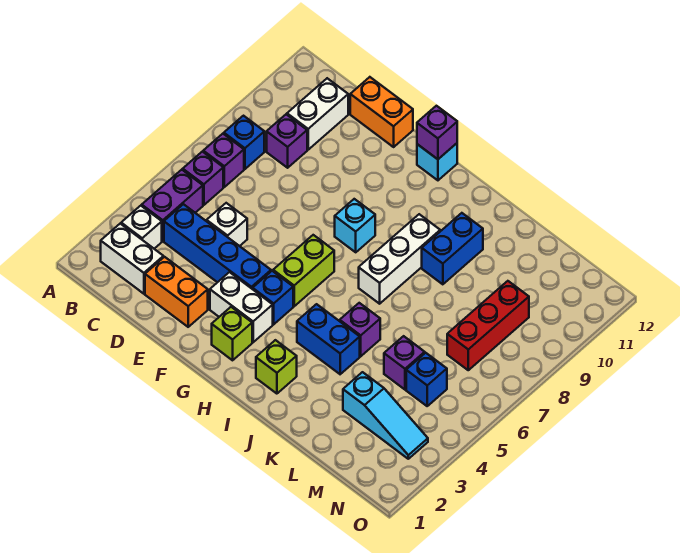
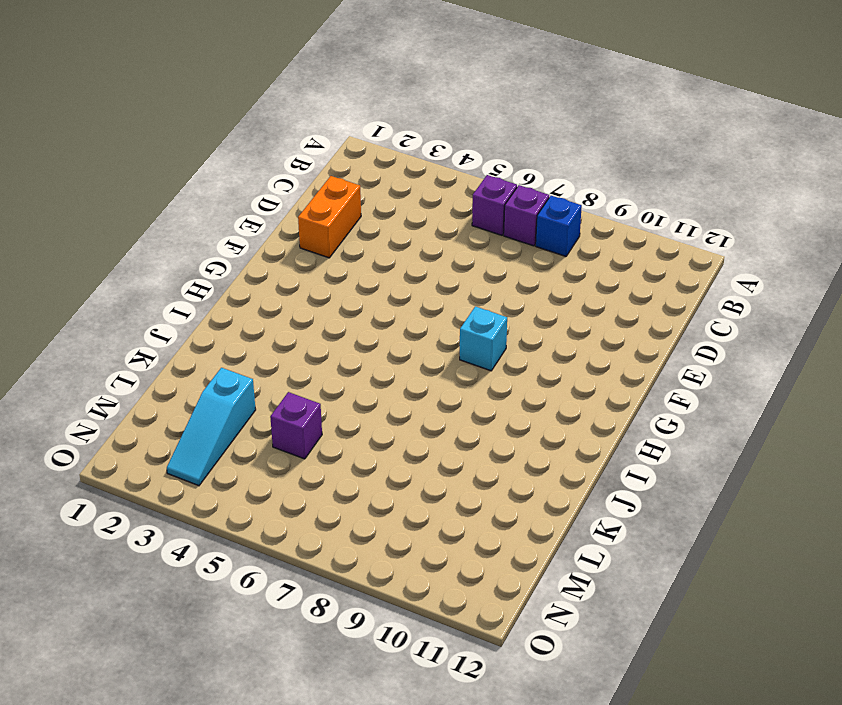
none -> white 1x2 brick [101,224,163,294]
none -> white 1x1 brick [121,206,162,249]
none -> purple 1x2 brick [142,170,203,241]

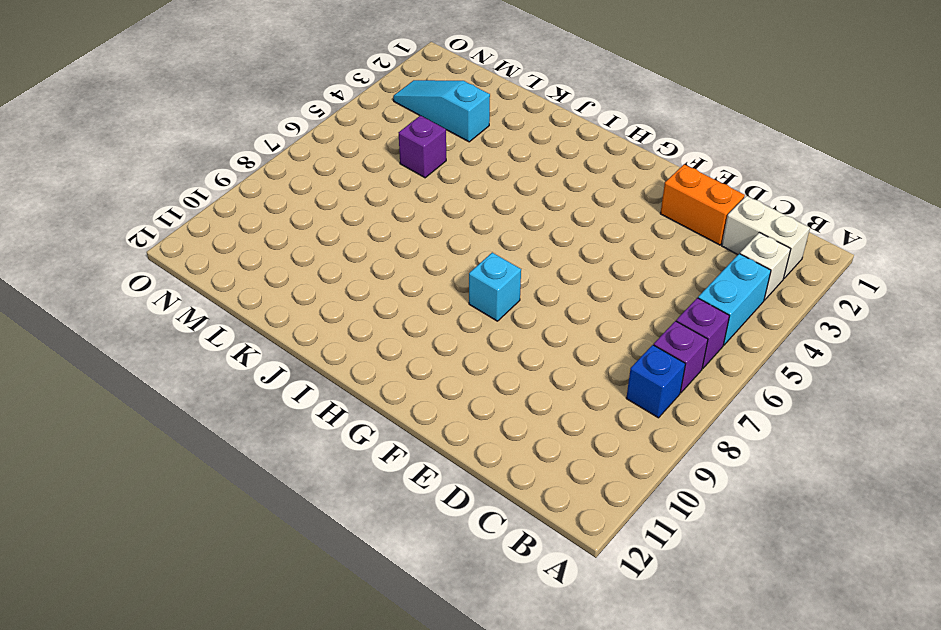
cyan 1x2 brick [698,254,771,345] -> purple 1x2 brick [142,170,203,241]
none -> blue 1x4 brick [164,204,271,289]
none -> purple 1x1 brick [267,114,307,168]
none -> white 1x2 brick [287,78,348,150]

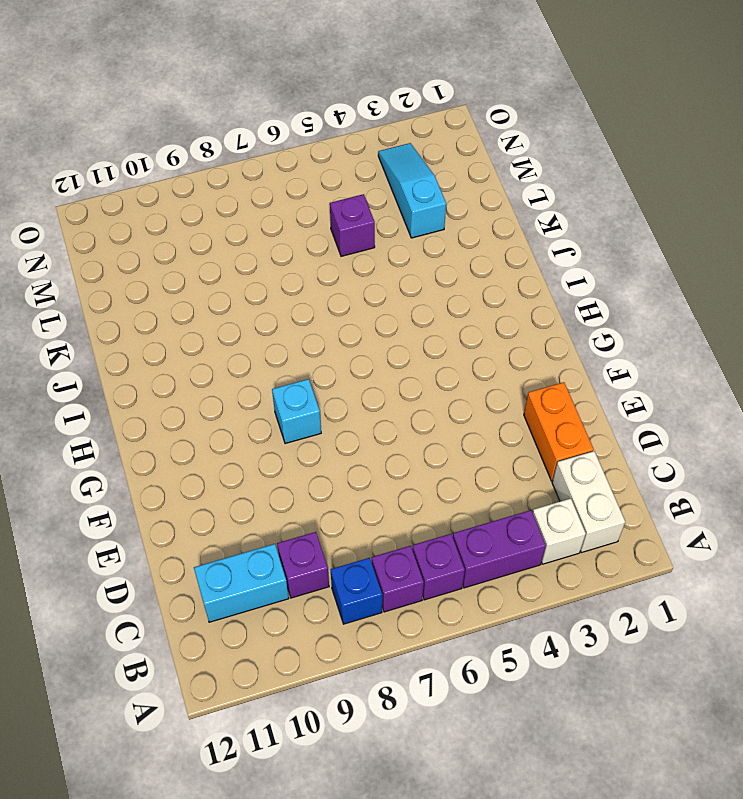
cyan 1x2 brick [194,544,289,622] -> white 1x2 brick [287,78,348,150]
none -> blue 1x4 brick [164,204,271,289]
none -> white 1x1 brick [207,203,247,246]
none -> orange 1x2 brick [350,77,413,147]

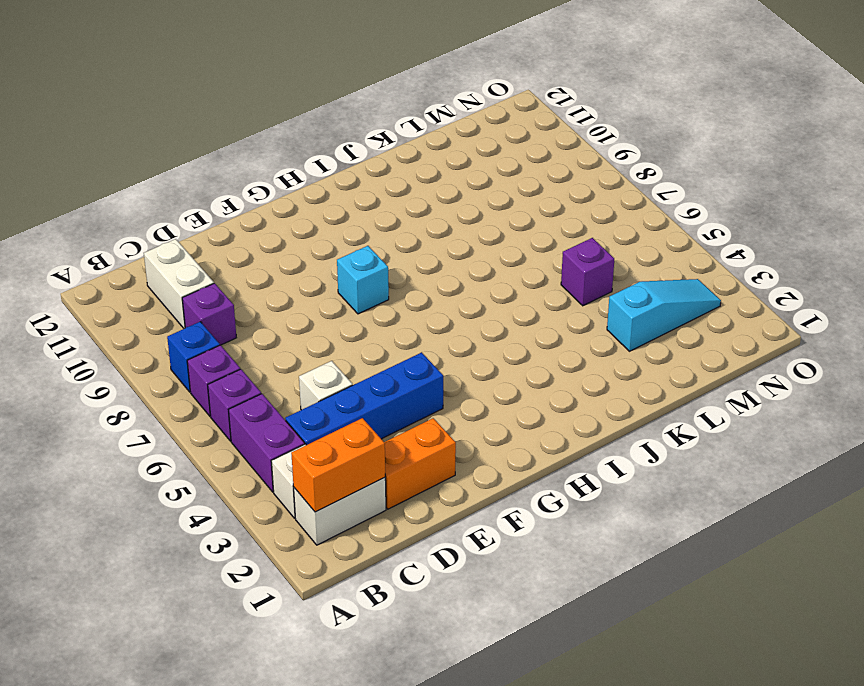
orange 1x2 brick [291,418,385,512] -> orange 1x2 brick moved to [350,77,413,147]
none -> white 1x2 brick [210,272,273,342]
none -> lime 1x1 brick [212,307,252,360]
none -> blue 1x1 brick [253,271,293,324]

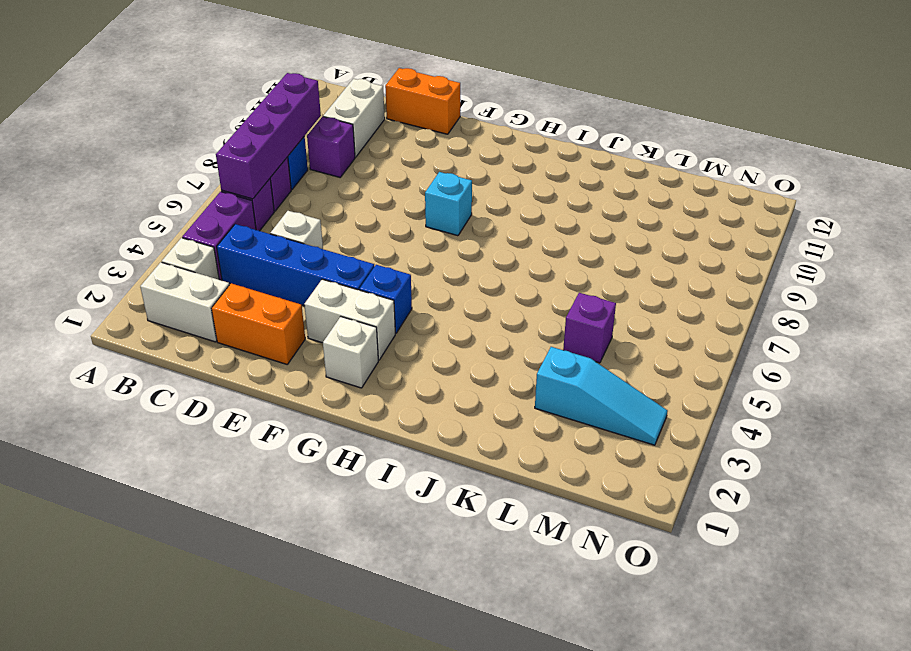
purple 1x4 brick [216,73,321,199] -> none
white 1x1 brick [323,317,378,388] -> lime 1x1 brick [212,307,252,360]
none -> lime 1x2 brick [273,235,334,306]
none -> cyan 1x1 brick [417,143,457,180]
none -> lime 1x1 brick [256,340,297,394]

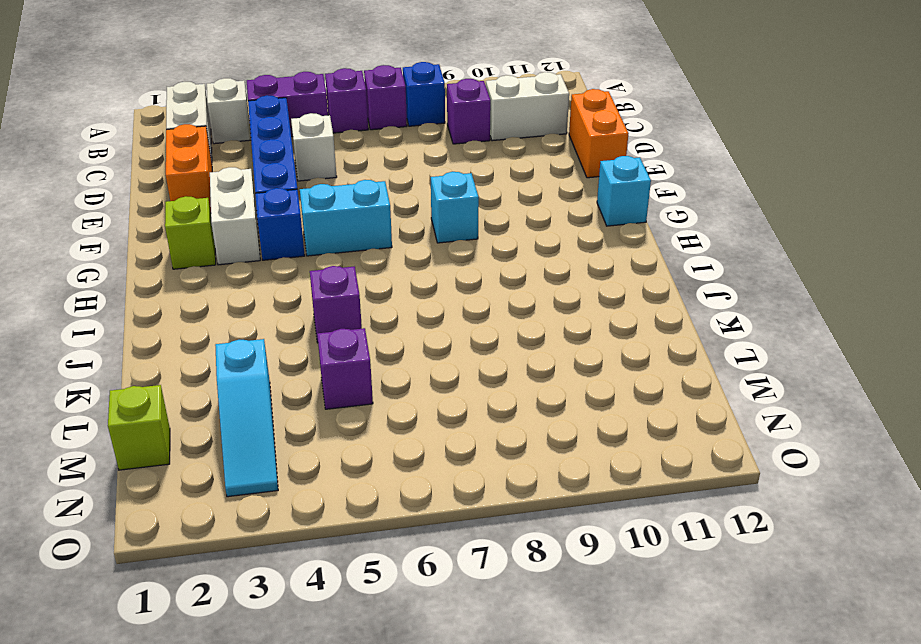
cyan 1x2 brick [300,180,392,256] -> lime 1x2 brick [273,235,334,306]
lime 1x1 brick [108,385,170,470] -> lime 1x1 brick moved to [256,340,297,394]
none -> blue 1x2 brick [297,304,360,374]
none -> white 1x3 brick [359,214,440,304]
none -> blue 1x2 brick [422,213,483,284]

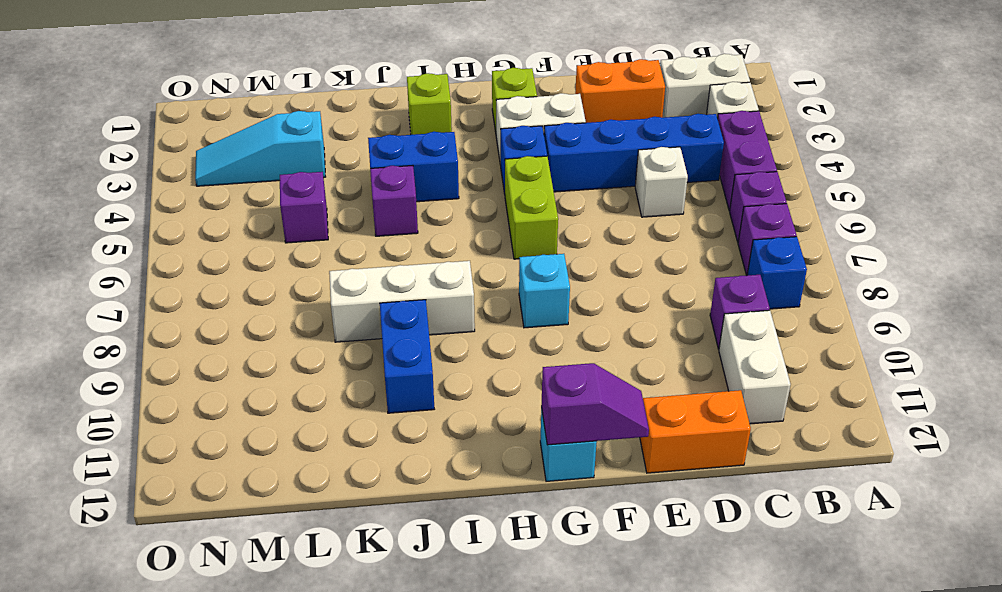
purple 1x2 slope [541,363,649,445] -> purple 1x1 brick [417,106,457,159]
white 1x3 brick [329,261,475,342] -> white 1x3 brick turned to [359,214,440,304]
none -> blue 1x1 brick [406,353,447,406]
none -> red 1x3 brick [447,281,529,370]

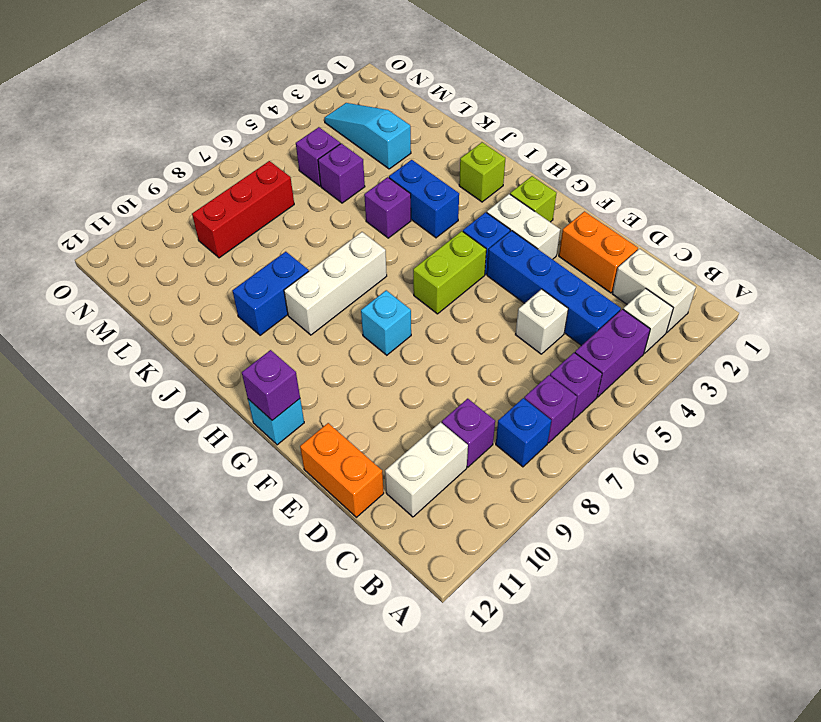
purple 1x1 brick [296,127,341,186] -> blue 1x1 brick [406,353,447,406]

